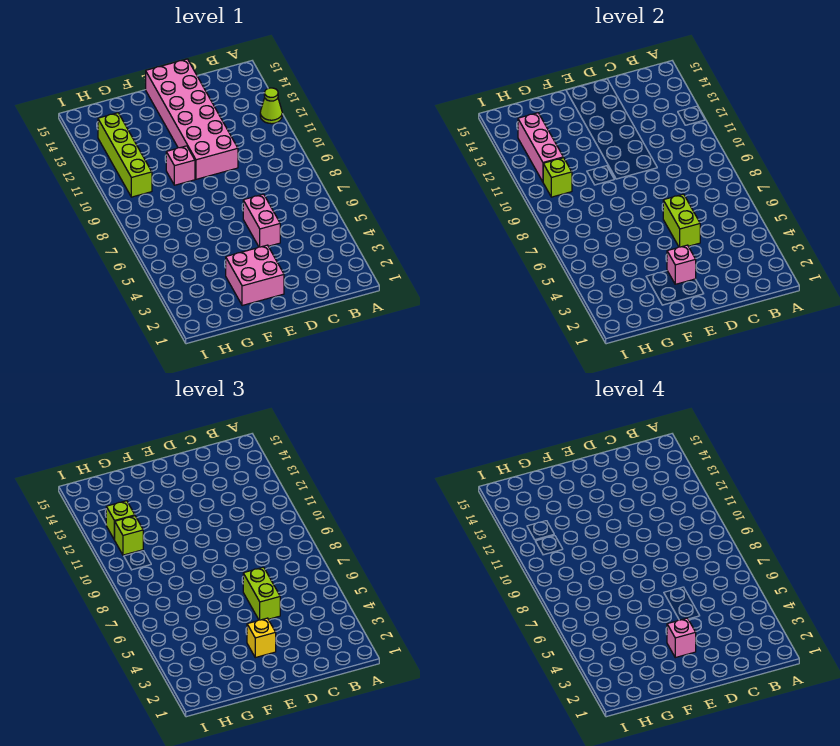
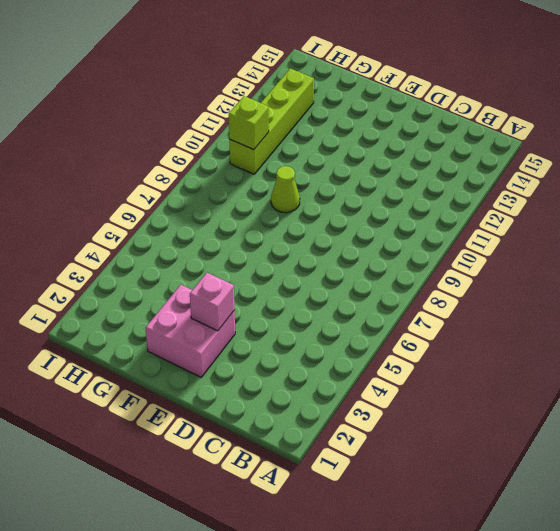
lime 1x1 cone [271,166,300,213] -> lime 1x1 cone moved to [260,88,282,124]
none -> pink 1x2 brick [243,194,280,247]
none -> pink 2x6 brick [146,59,238,179]
none -> pink 1x1 brick [166,146,195,185]

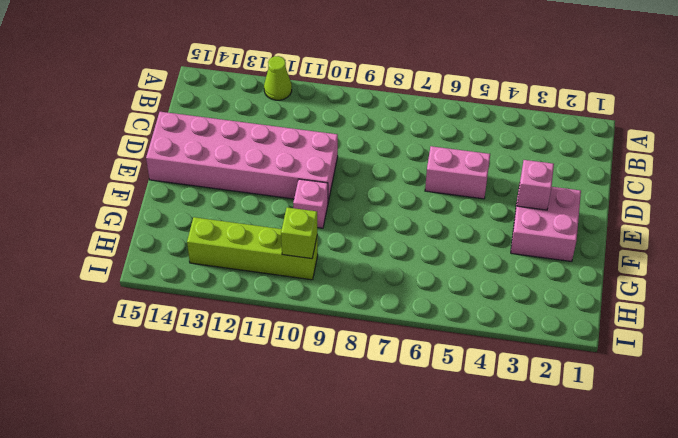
none -> lime 1x2 brick [663,194,700,247]
none -> pink 1x3 brick [518,113,563,182]
none -> lime 1x2 brick [243,567,280,620]

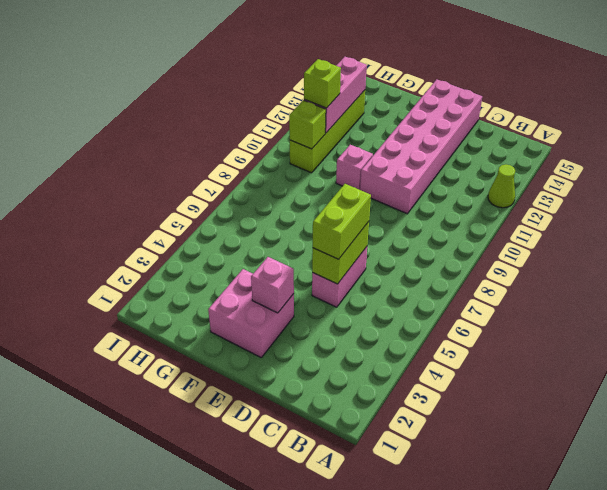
none -> yellow 1x1 brick [247,618,276,658]
none -> lime 1x1 brick [106,501,135,540]
none -> pink 1x1 brick [667,618,696,658]

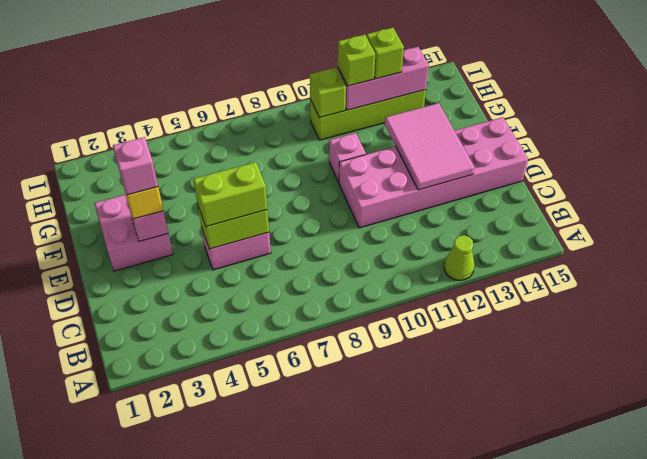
pink 2x3 tile [385,103,475,190] -> none

